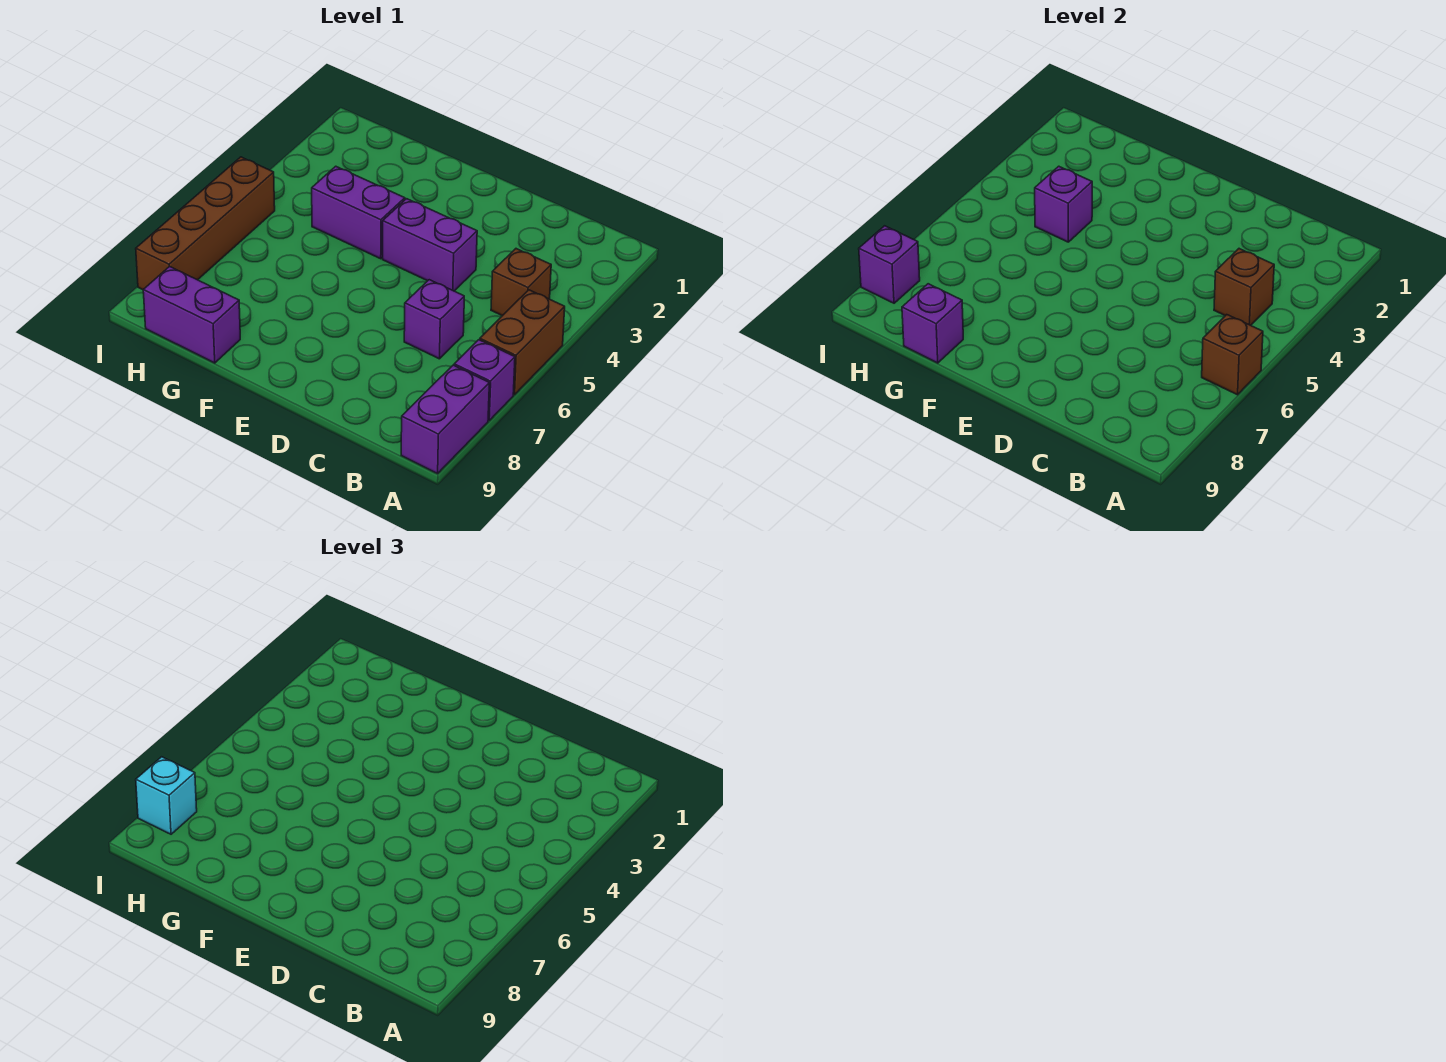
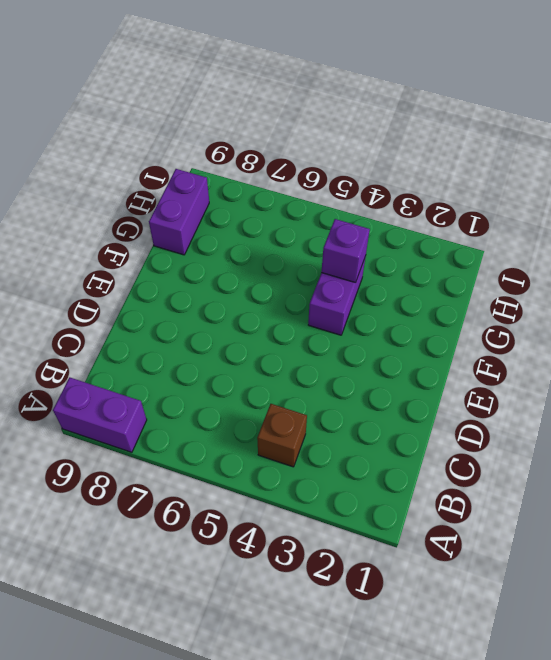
none -> brown 1x2 brick [480,290,565,395]
none -> purple 1x1 brick [454,340,515,420]
none -> purple 1x1 brick [404,280,464,359]

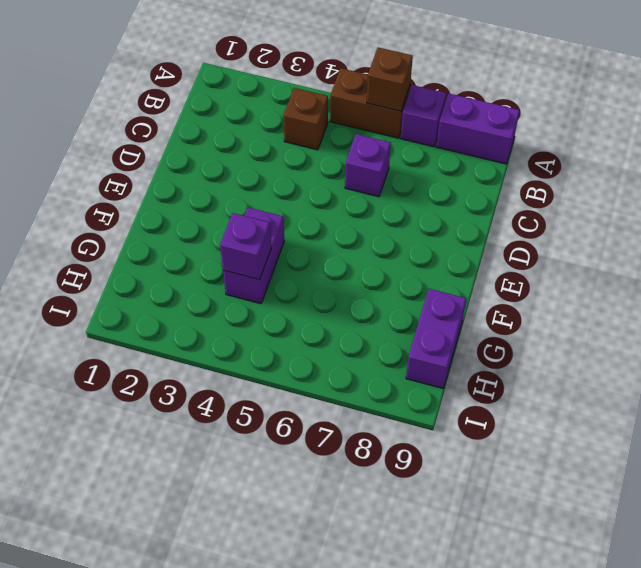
none -> purple 1x2 brick [383,199,477,291]
none -> brown 1x4 brick [136,157,275,290]
none -> brown 1x1 brick [1214,249,1274,325]

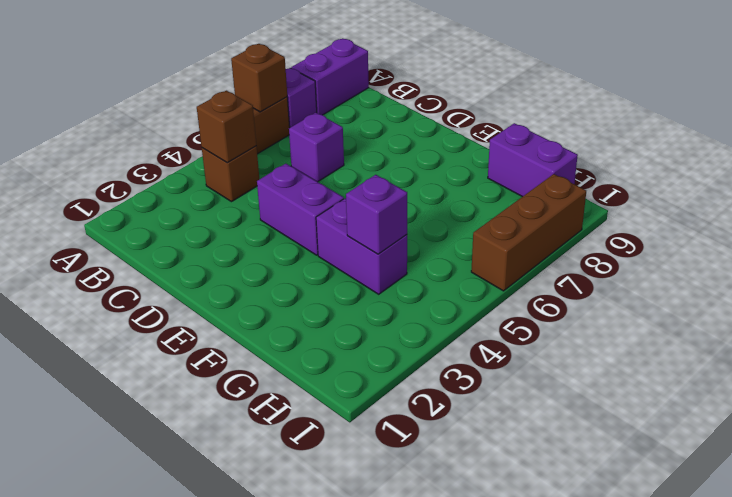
brown 1x3 brick [471,174,586,291] -> brown 1x4 brick [136,157,275,290]
none -> purple 1x1 brick [902,284,963,363]
none -> purple 1x1 brick [859,226,920,303]
none -> cyan 1x1 brick [136,757,197,834]

